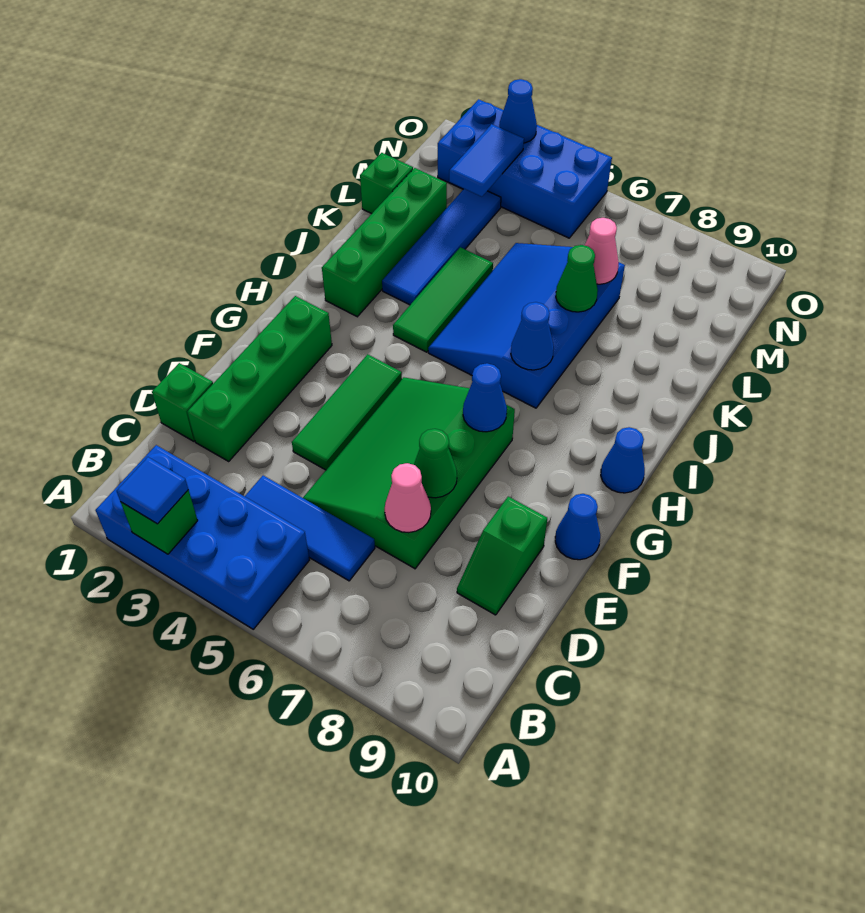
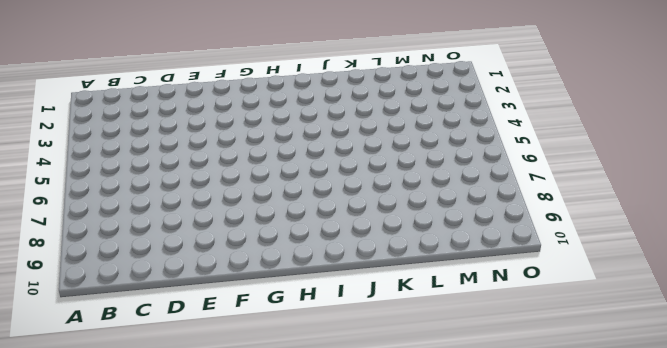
none -> blue 2x4 brick [95,445,309,629]
none -> blue 1x3 tile [245,476,375,581]
none -> green 1x1 brick [152,363,213,441]

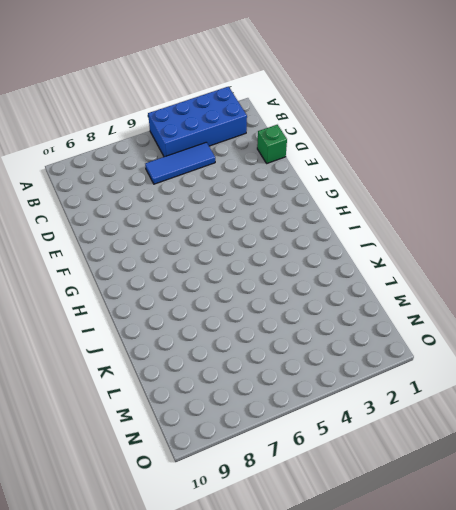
none -> green 1x4 brick [187,296,332,461]
none -> green 3x4 slope [303,377,515,569]
none -> green 1x2 slope [457,497,547,615]

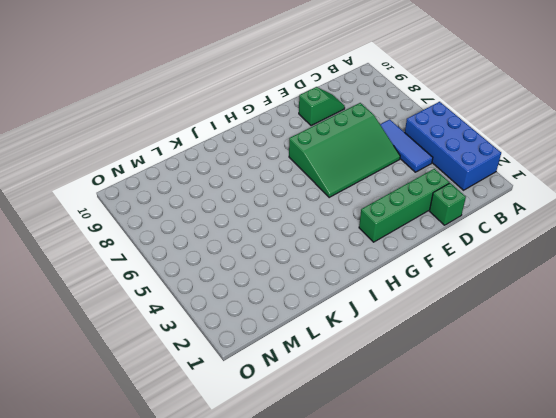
none -> green 1x3 tile [292,354,402,470]
none -> blue 1x1 cone [555,494,600,560]
none -> blue 1x1 cone [601,427,645,493]

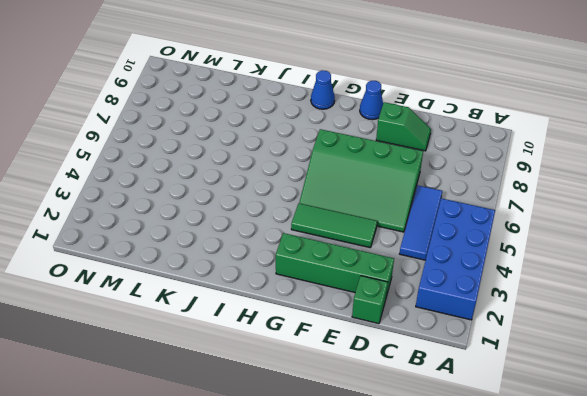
none -> green 1x4 brick [322,168,447,317]
none -> green 1x3 tile [393,247,493,352]
none -> blue 3x4 slope [428,243,625,408]

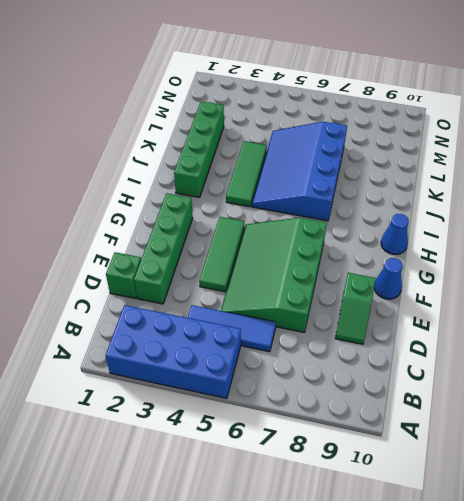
none -> blue 1x4 tile [382,189,501,305]
none -> green 1x1 brick [360,153,413,214]
none -> blue 2x4 brick [438,99,612,238]

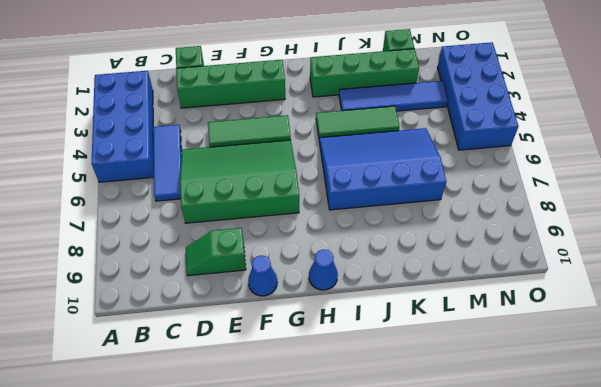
none -> green 1x1 brick [121,490,198,554]
none -> pink 1x1 cone [385,463,431,533]
none -> green 1x1 cone [414,429,457,498]

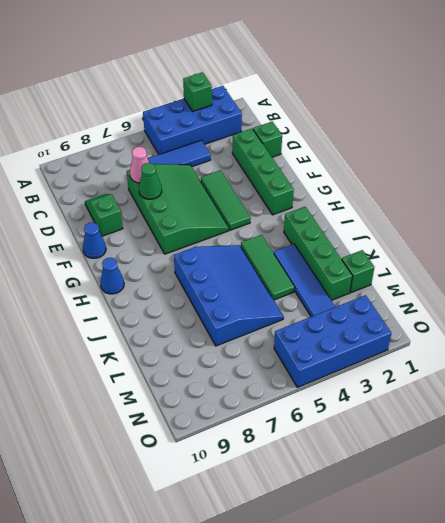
none -> blue 1x1 cone [463,363,507,432]
none -> blue 1x1 cone [511,302,554,370]
none -> green 1x1 cone [556,245,598,312]

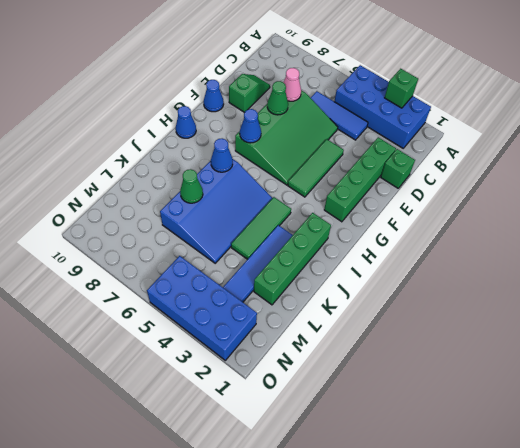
none -> green 1x1 brick [360,153,413,214]
none -> pink 1x1 cone [585,218,619,284]
none -> blue 1x2 tile [449,124,524,197]

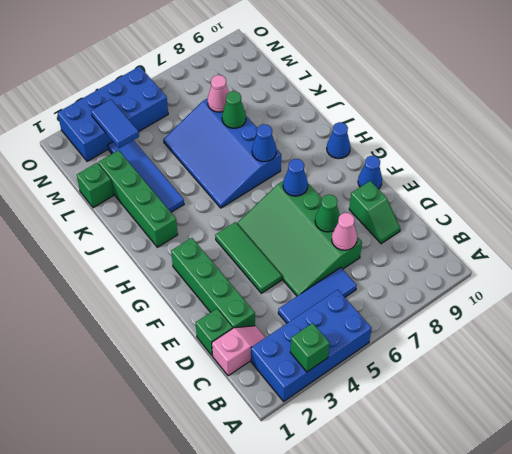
pink 1x2 slope [212,326,265,376] -> none
none -> green 1x3 tile [393,247,493,352]
none -> blue 1x1 cone [499,79,537,143]
none -> blue 1x1 tile [117,457,188,524]

